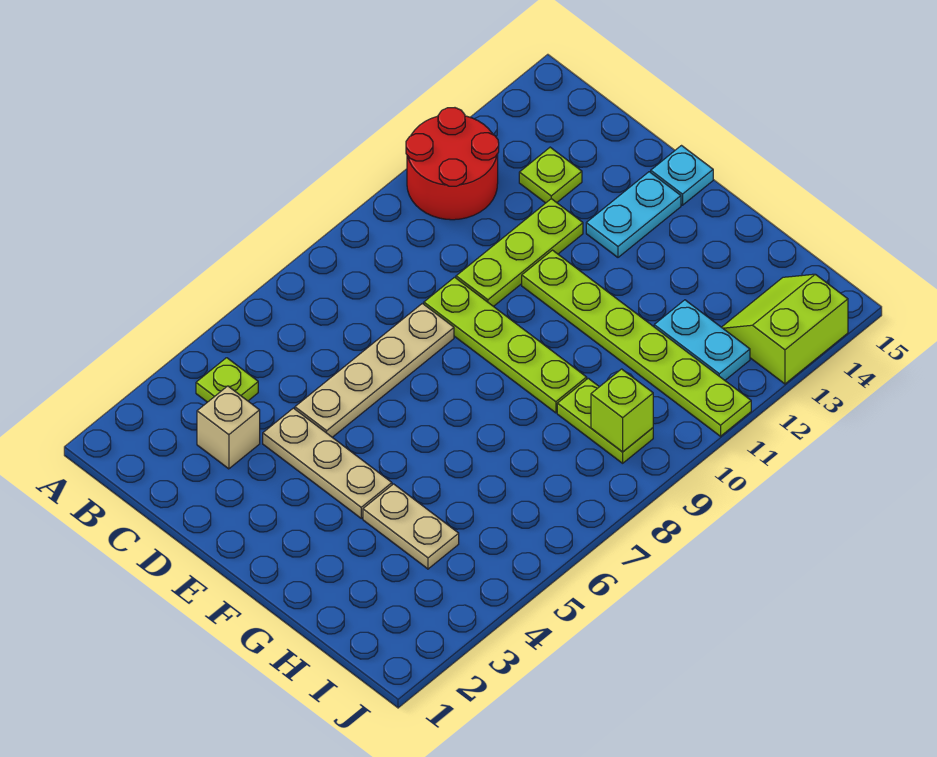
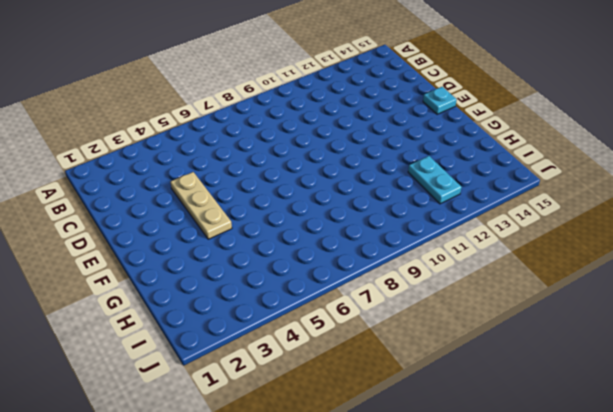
none -> red 2x2 round brick [406,108,499,220]
none -> lime 1x1 plate [196,358,258,402]
none -> tan 1x1 brick [197,386,260,469]

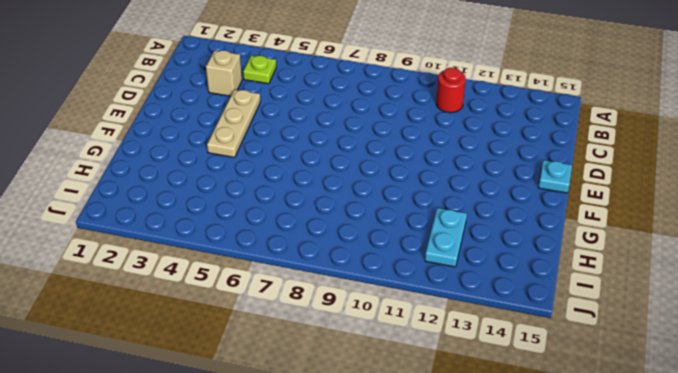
red 1x1 round brick [436,68,466,113] -> red 2x2 round brick [406,108,499,220]
none -> lime 1x1 plate [519,147,582,203]
none -> tan 1x4 plate [295,303,454,437]
none -> lime 1x4 plate [424,277,587,413]

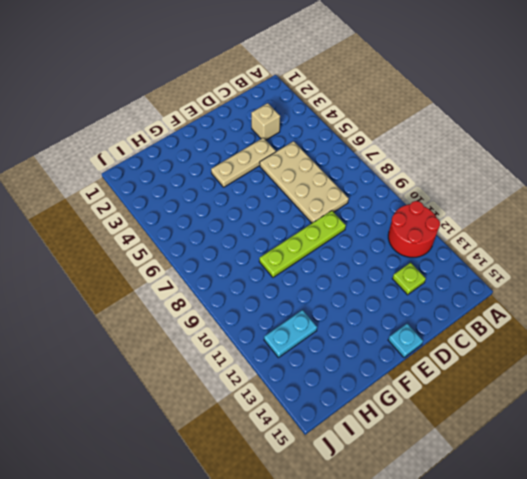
tan 2x4 plate [260,141,349,223] -> tan 1x4 plate [295,303,454,437]
none -> lime 1x1 plate [196,358,258,402]
none -> lime 1x3 plate [456,199,583,307]
none -> lime 1x6 plate [522,250,751,436]

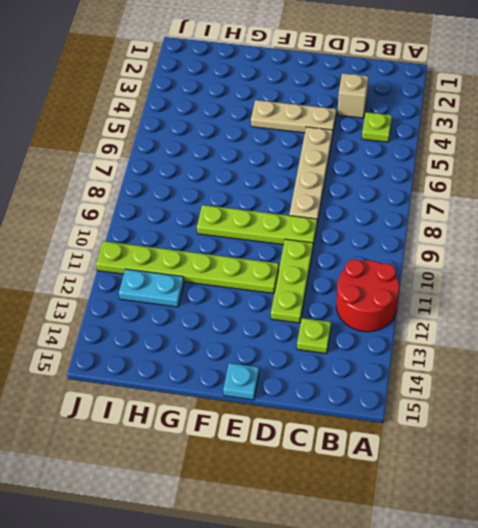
none -> cyan 1x2 plate [586,172,681,257]
none -> tan 1x2 plate [363,484,459,569]
none -> lime 1x2 plate [557,378,653,463]

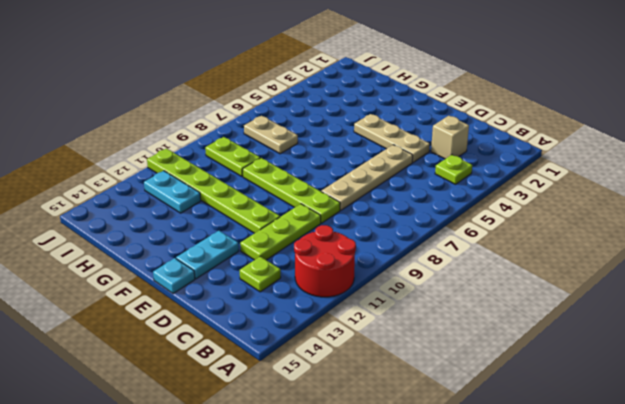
tan 1x2 plate [244,116,298,154] -> tan 1x2 plate moved to [363,484,459,569]
none -> lime 2x2 slope [722,274,848,384]
none -> lime 1x1 brick [591,369,653,452]

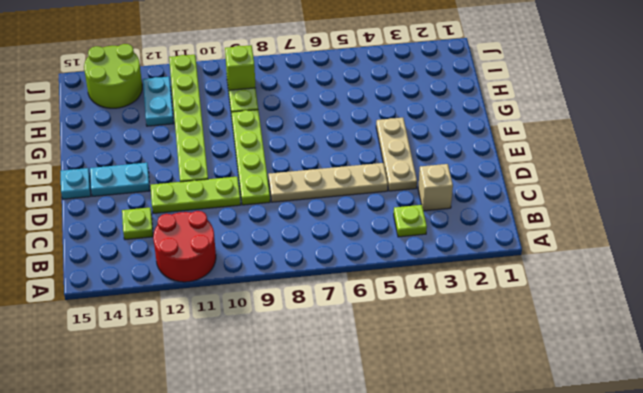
lime 2x2 round brick [84,44,142,108] -> lime 2x2 slope [722,274,848,384]
none -> tan 1x2 plate [363,484,459,569]

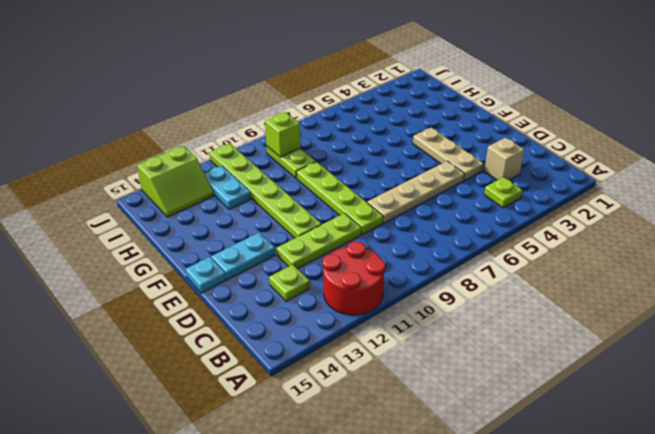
none -> tan 1x2 plate [363,484,459,569]

